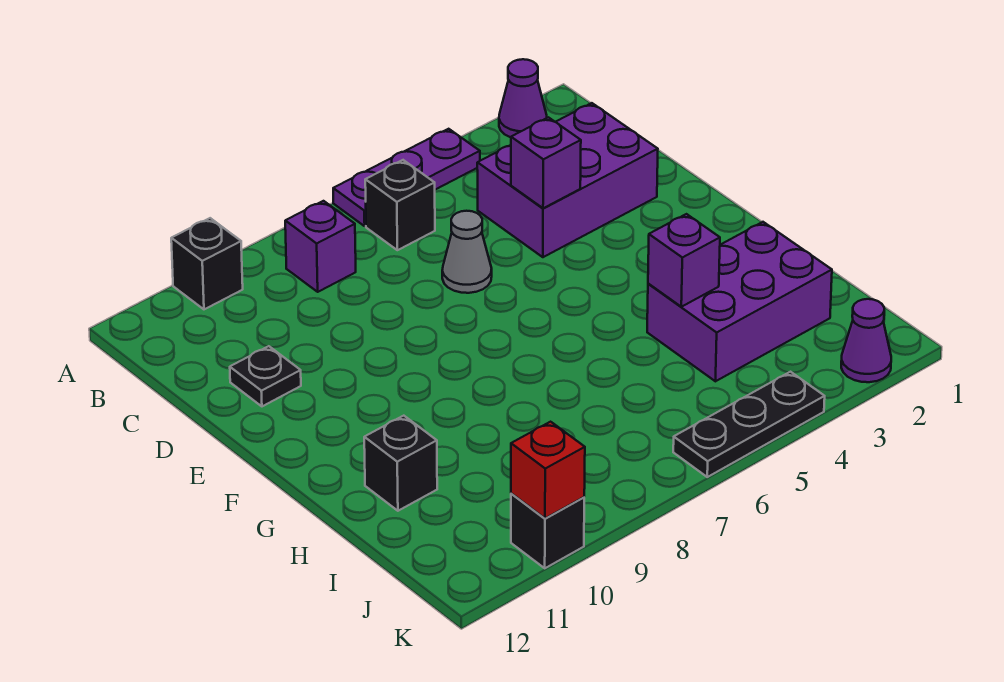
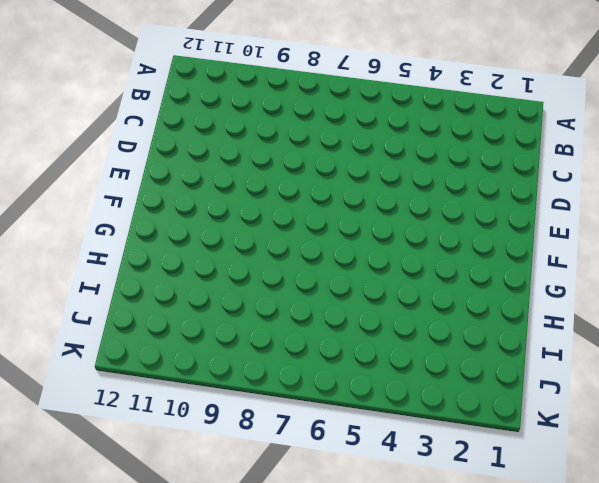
none -> purple 1x1 cone [499,59,547,137]
none -> purple 1x3 plate [333,129,480,226]
none -> black 1x1 brick [171,218,243,309]

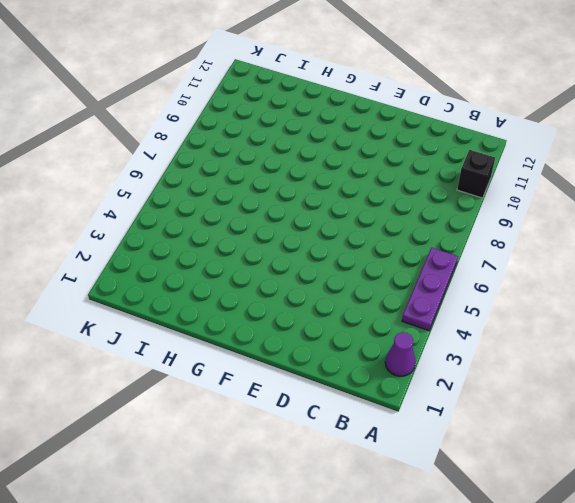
none -> black 1x1 brick [365,160,435,250]
none -> purple 1x1 brick [285,201,356,292]
none -> purple 2x3 brick [477,103,658,257]

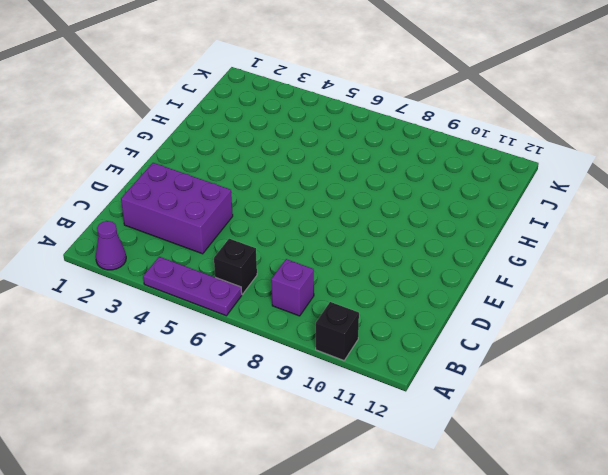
none -> grey 1x1 cone [442,211,492,293]
none -> black 1x1 plate [230,346,301,406]
none -> purple 2x3 brick [647,222,832,381]

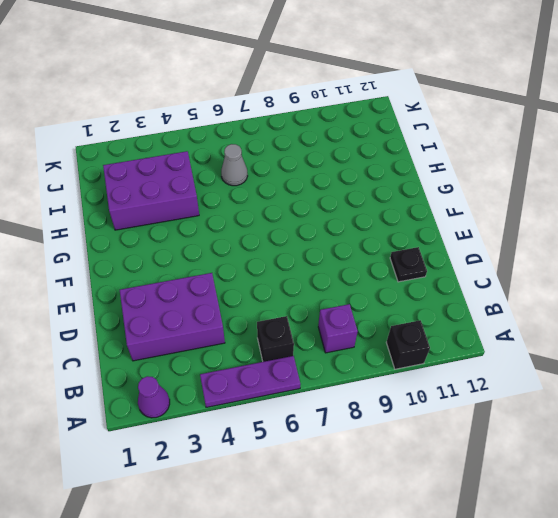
grey 1x1 cone [221,144,248,186] -> grey 1x1 cone moved to [442,211,492,293]
none -> black 1x1 brick [364,416,437,511]
none -> purple 1x1 cone [841,299,891,382]
none -> black 1x3 plate [673,372,825,477]

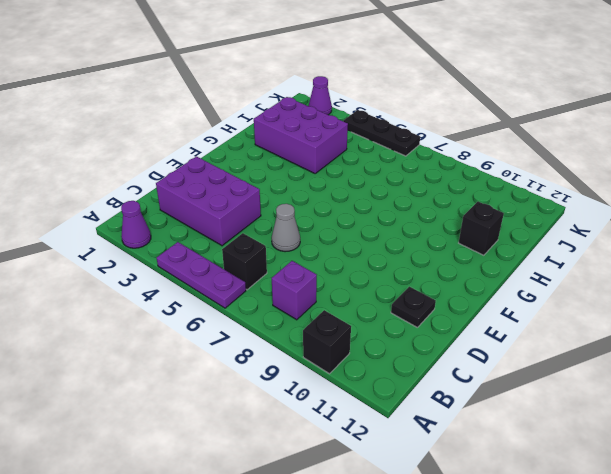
none -> black 1x1 brick [511,493,584,568]
none -> purple 1x1 brick [511,117,581,208]
none -> purple 1x1 brick [648,214,720,307]

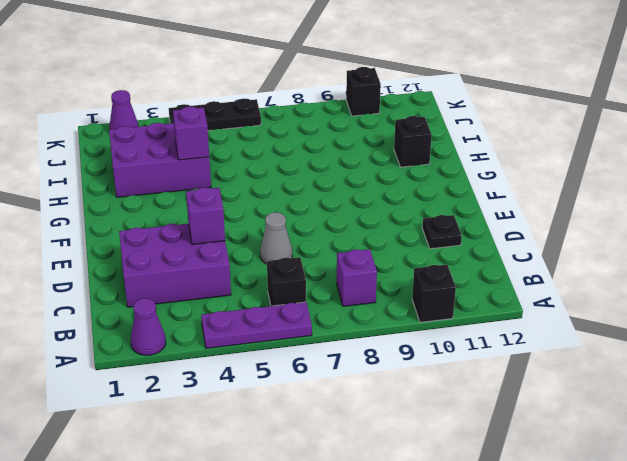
none -> red 1x1 brick [511,422,585,518]

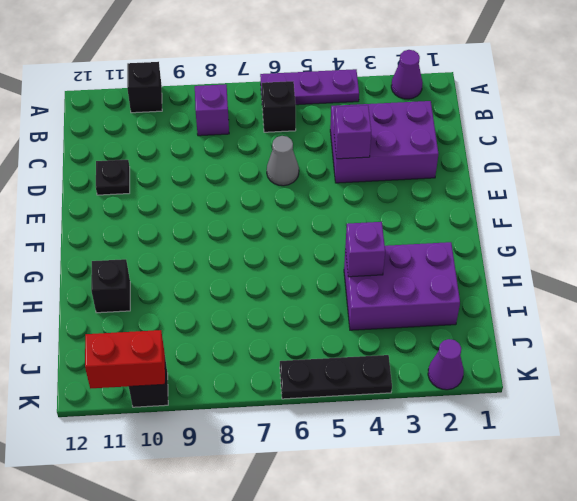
red 1x2 brick [85,330,165,389] -> red 1x1 brick [511,422,585,518]

